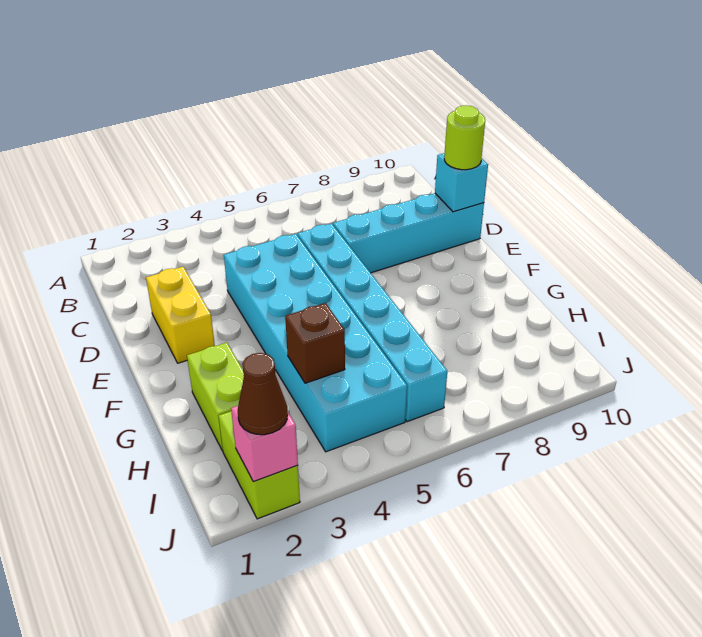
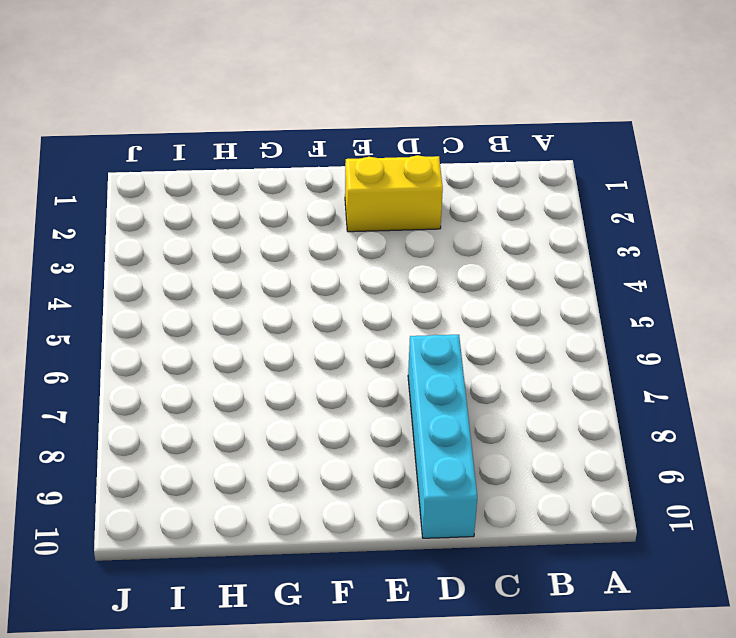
none -> cyan 2x6 brick [224,234,407,452]
none -> cyan 1x6 brick [298,223,447,422]

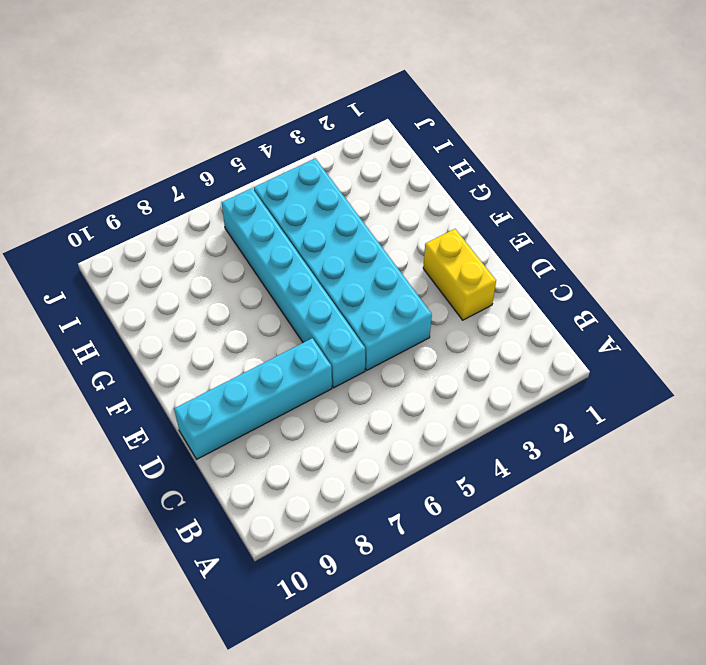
none -> lime 1x2 brick [187,343,244,451]
none -> lime 1x2 brick [219,411,300,519]

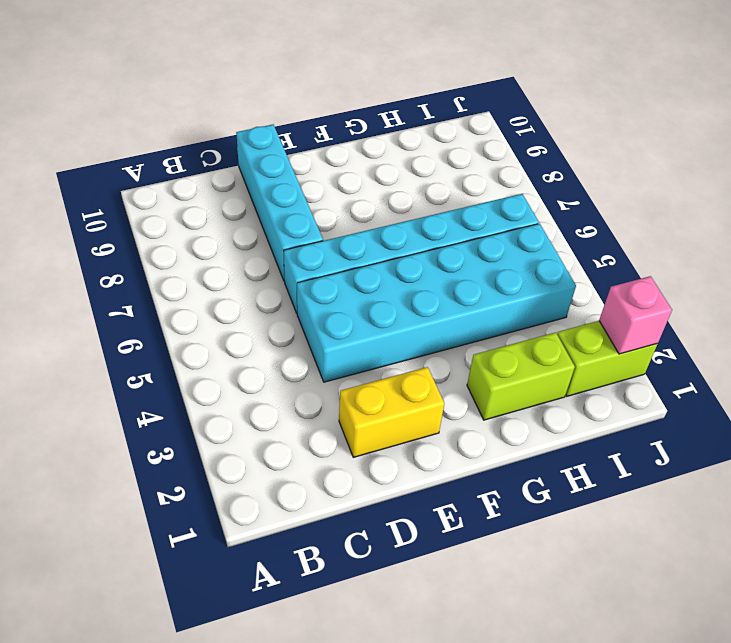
none -> cyan 1x1 brick [435,153,488,212]
none -> brown 1x1 brick [285,303,345,383]

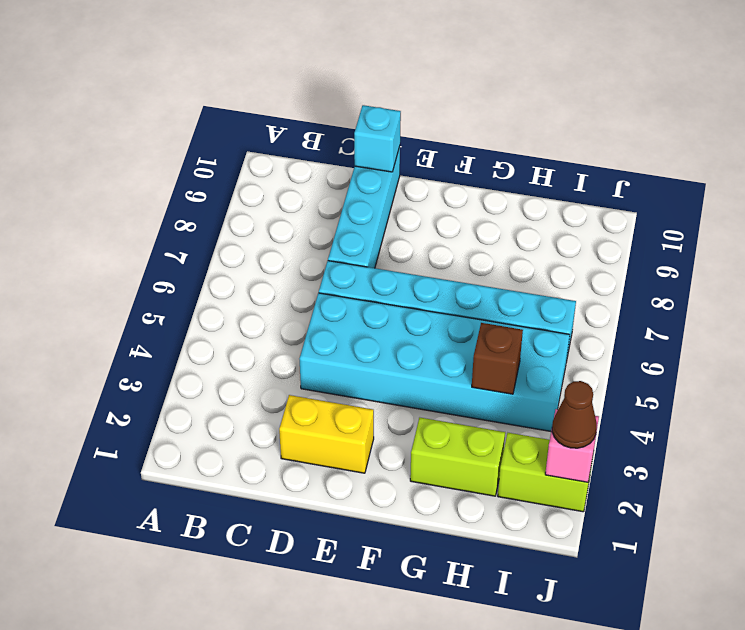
none -> lime 1x1 round brick [444,105,485,170]

